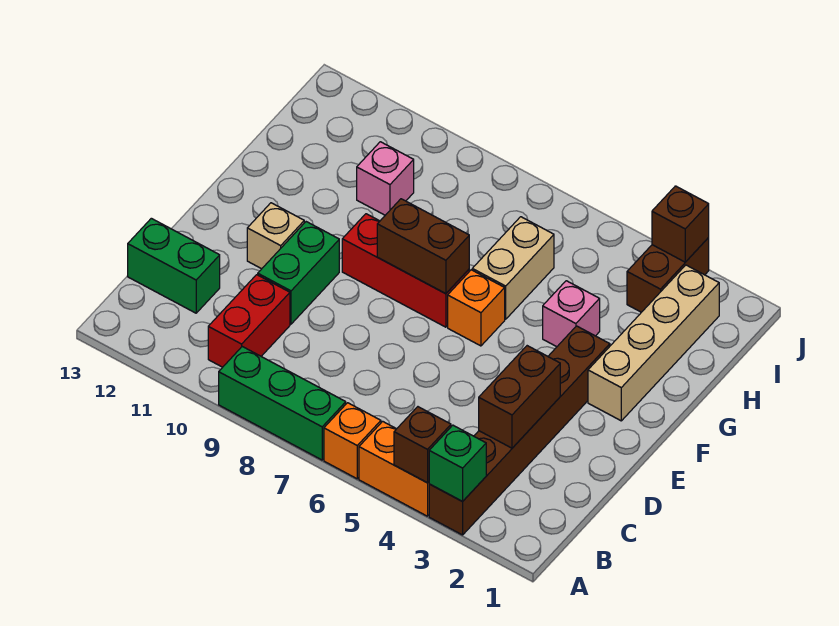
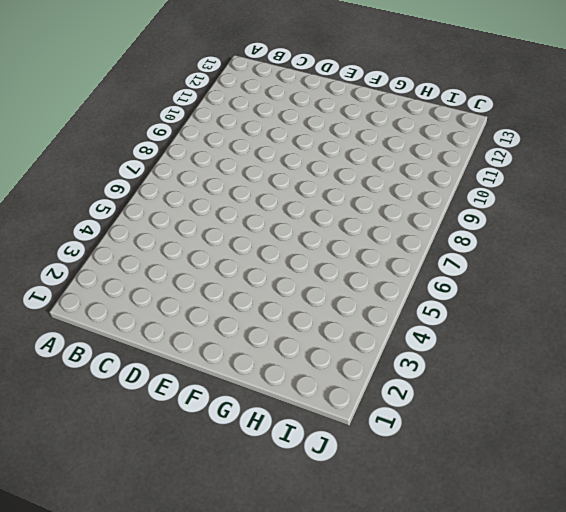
none -> brown 1x6 brick [429,326,610,535]
none -> orange 1x2 brick [359,421,429,516]
none -> orange 1x1 brick [324,403,381,479]

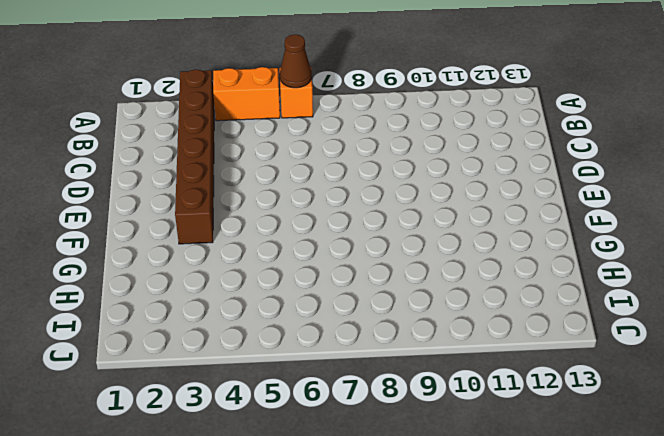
brown 1x1 cone [280,34,312,88] -> none
none -> green 1x3 brick [219,347,346,460]
none -> red 1x2 brick [208,275,290,367]
none -> green 1x2 brick [128,218,220,313]

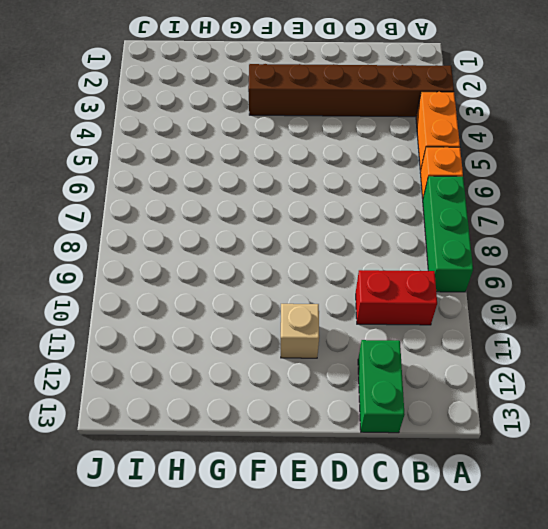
none -> green 1x2 brick [258,222,339,324]
none -> tan 1x4 brick [588,265,719,421]
none -> orange 1x1 brick [448,270,505,346]

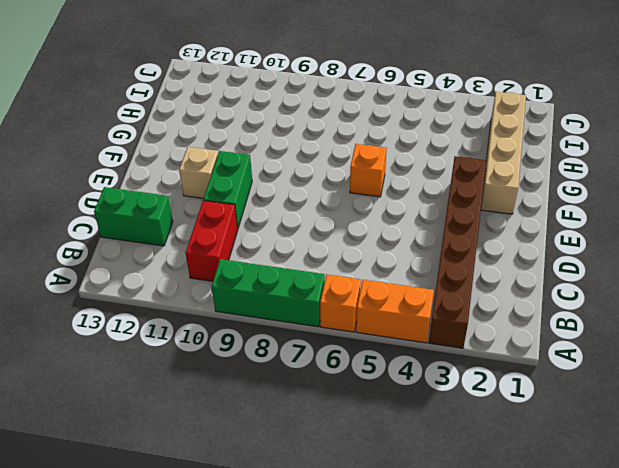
none -> red 1x3 brick [342,214,469,327]
none -> pink 1x1 brick [543,281,600,347]
none -> tan 1x2 brick [472,217,554,319]

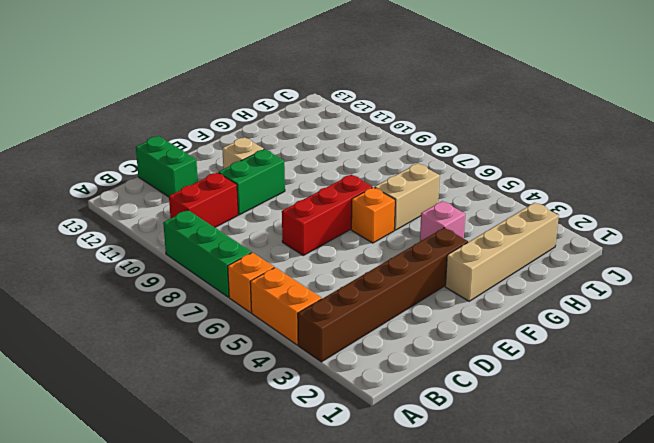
red 1x3 brick [282,174,372,255] -> red 1x3 brick turned to [342,214,469,327]
none -> pink 1x1 brick [357,142,414,215]
none -> brown 1x2 brick [627,238,709,312]
none -> green 1x1 brick [429,425,486,501]

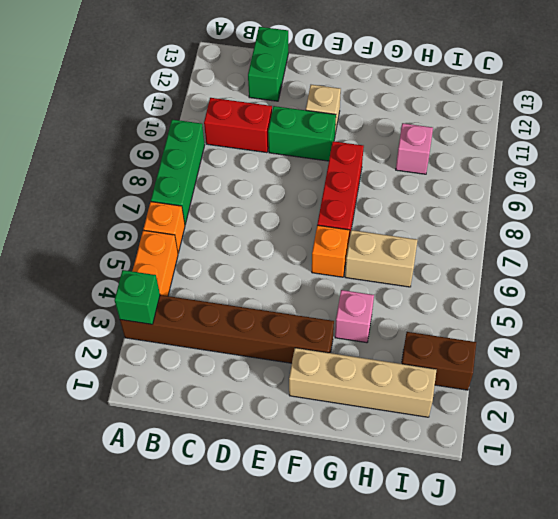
none -> brown 1x1 brick [394,407,451,483]
none -> brown 1x2 brick [479,346,560,448]
none -> brown 1x2 brick [377,199,469,294]

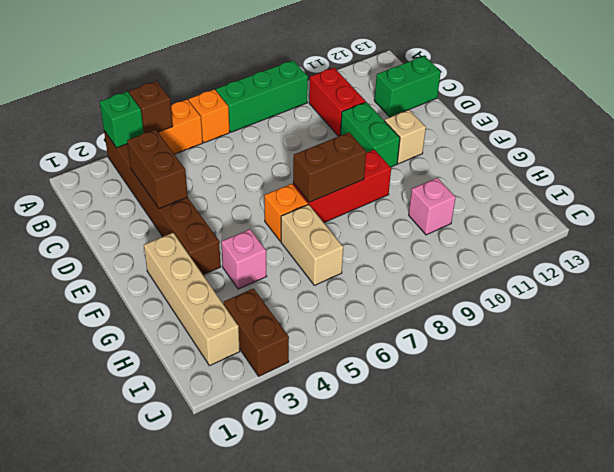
none -> brown 1x1 brick [652,186,709,262]

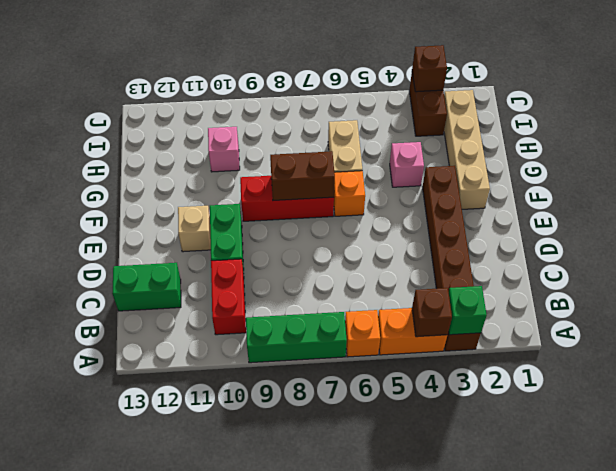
none -> brown 1x2 brick [479,346,560,448]

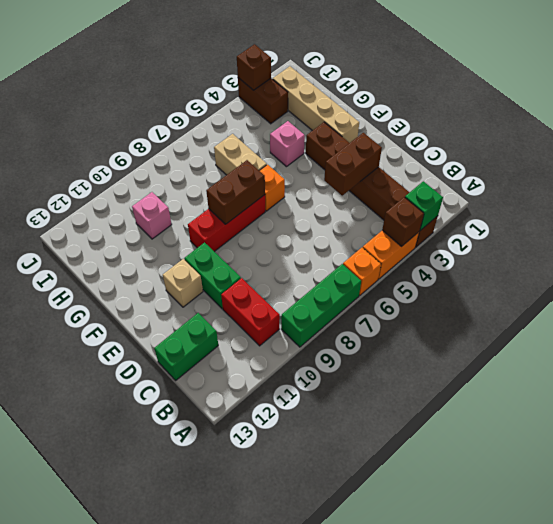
brown 1x2 brick [324,133,382,195] -> brown 1x2 brick turned to [479,346,560,448]

